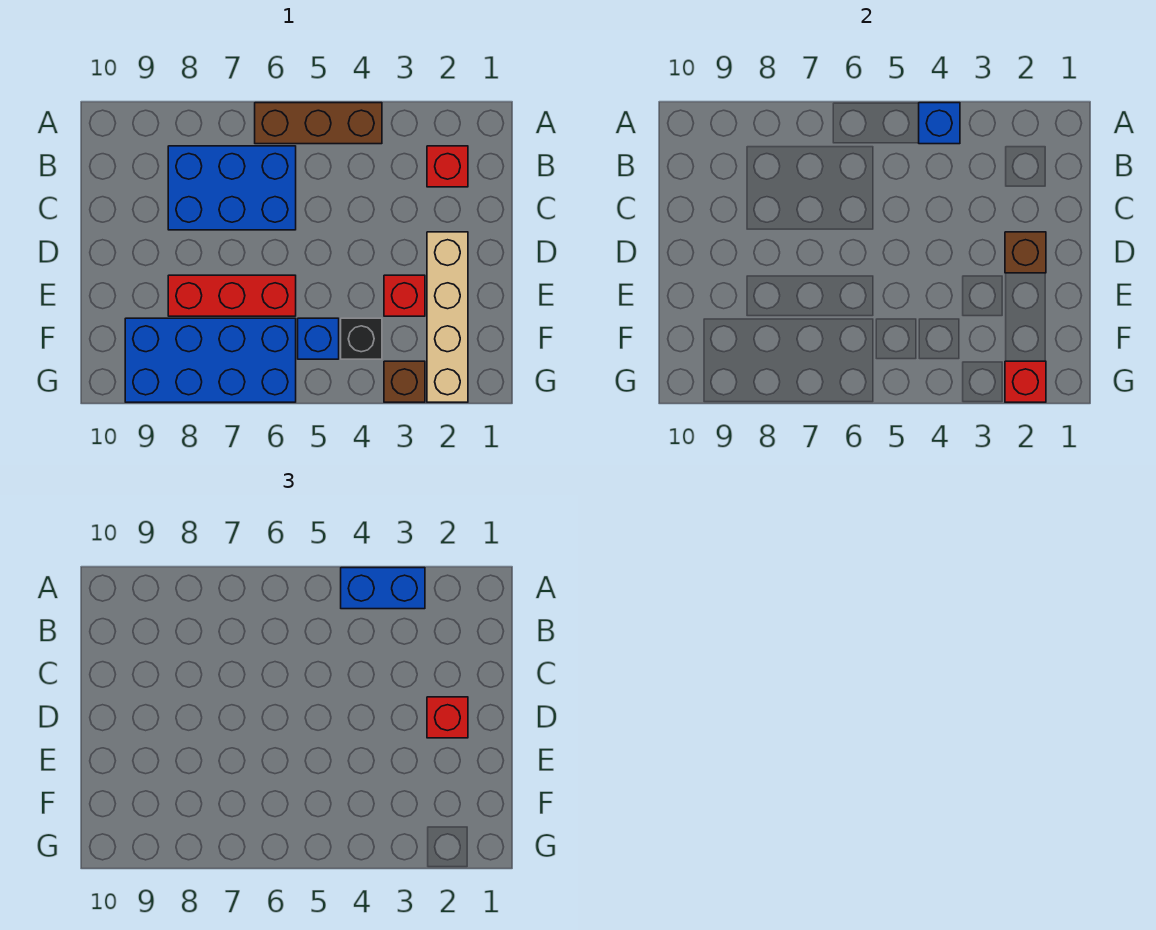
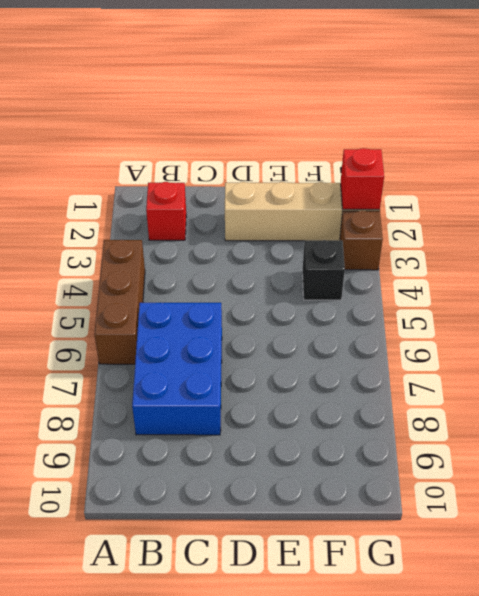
none -> red 1x1 brick [384,275,425,316]
none -> red 1x3 brick [168,275,296,316]
none -> blue 1x1 brick [298,318,339,359]

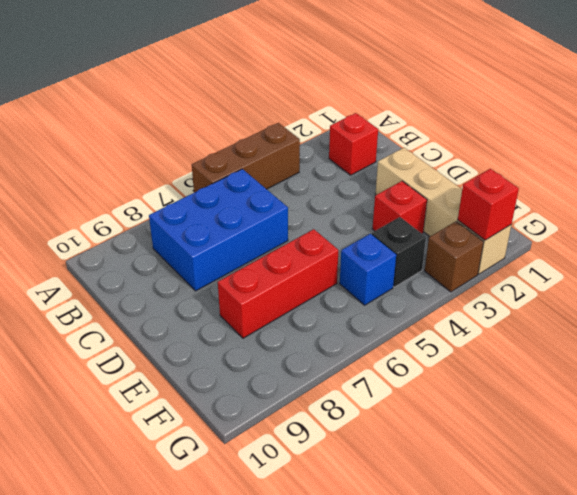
none -> blue 2x4 brick [125,318,296,402]
none -> blue 1x1 brick [919,103,960,144]
none -> brown 1x1 brick [1005,232,1046,273]

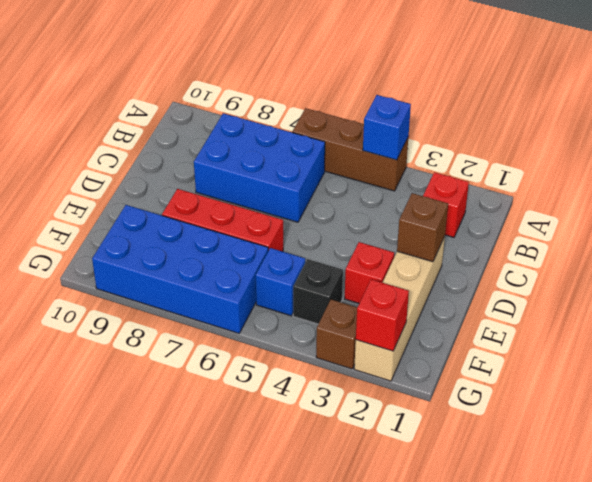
none -> blue 1x2 brick [341,568,425,609]
none -> red 1x1 brick [427,697,468,738]

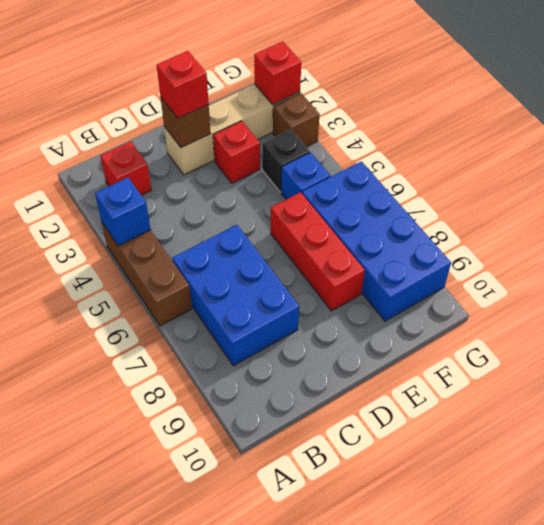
none -> blue 1x2 brick [341,568,425,609]

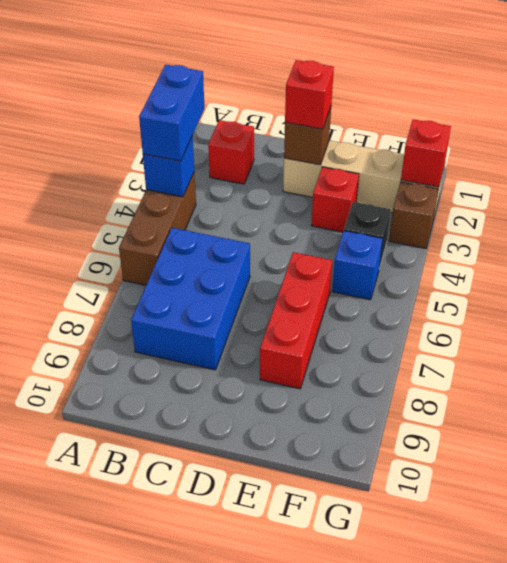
none -> blue 2x4 brick [125,318,296,402]

